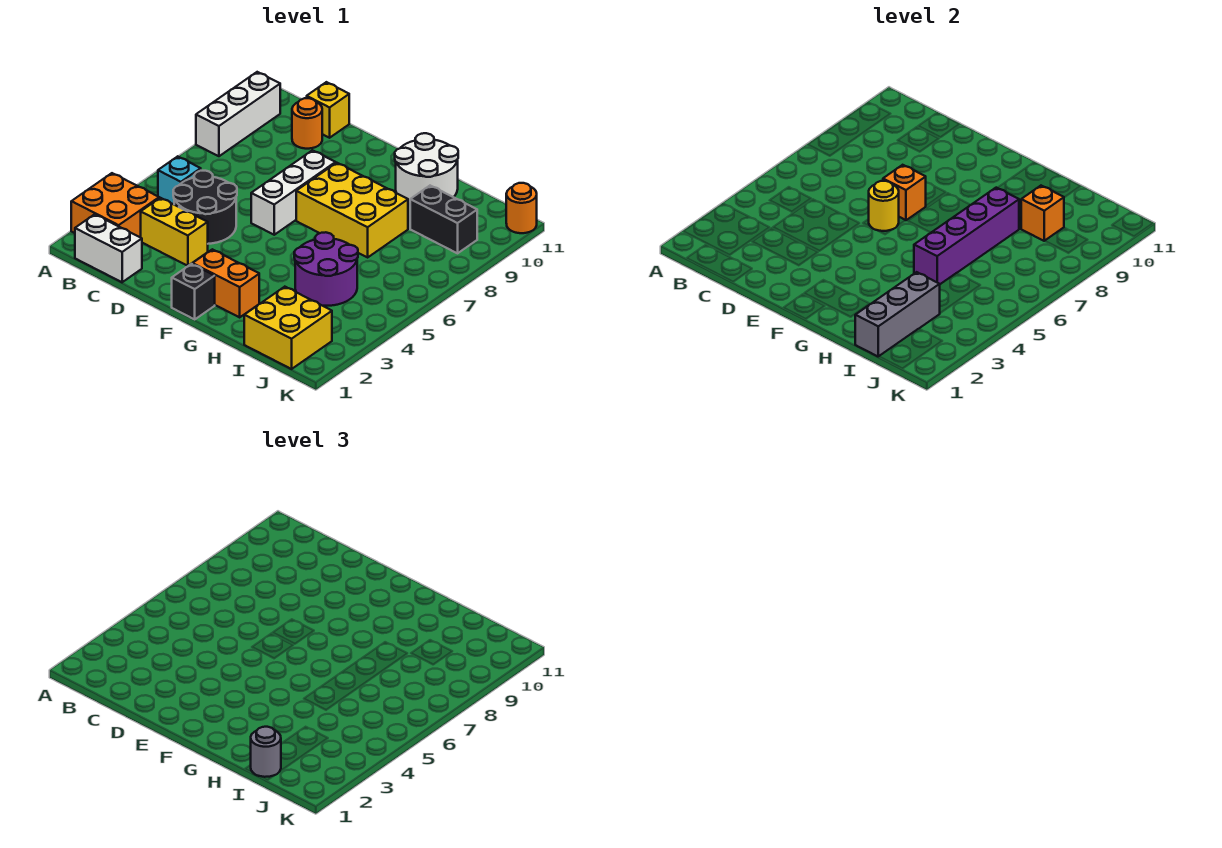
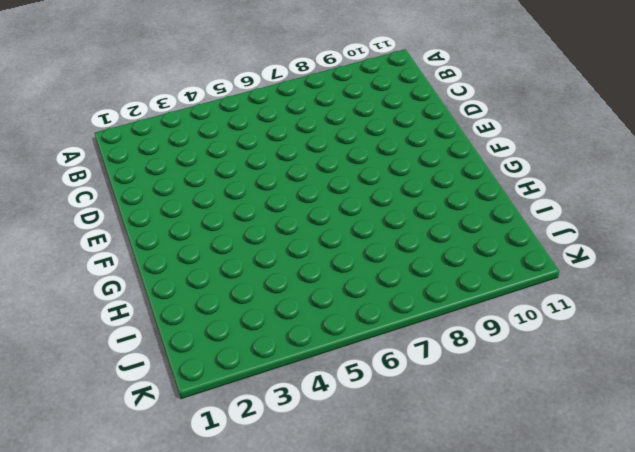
none -> orange 2x2 brick [71,173,159,237]
none -> white 1x3 brick [196,72,280,156]
none -> white 1x2 brick [75,214,142,282]

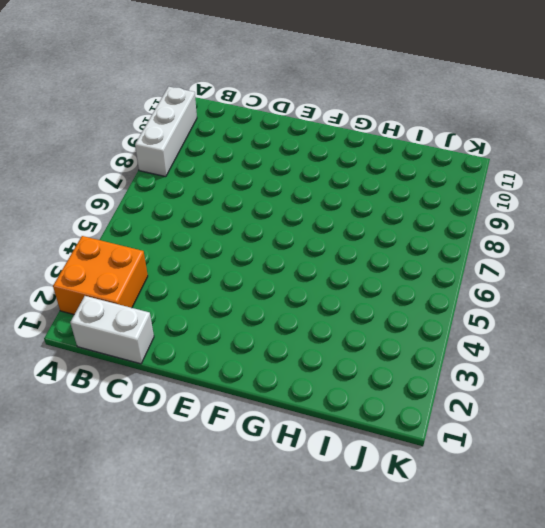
none -> cyan 1x1 brick [158,156,201,204]
none -> yellow 1x2 brick [141,198,208,266]
none -> black 2x2 round brick [173,171,237,244]

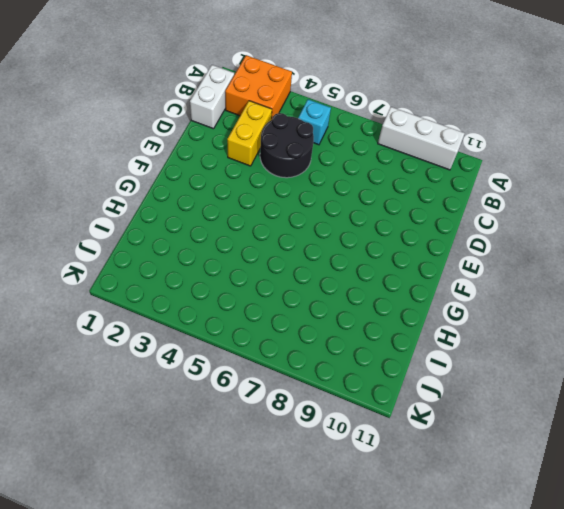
none -> orange 1x1 round brick [292,98,322,149]
none -> yellow 1x1 brick [307,82,349,138]
none -> white 1x3 brick [251,150,336,235]

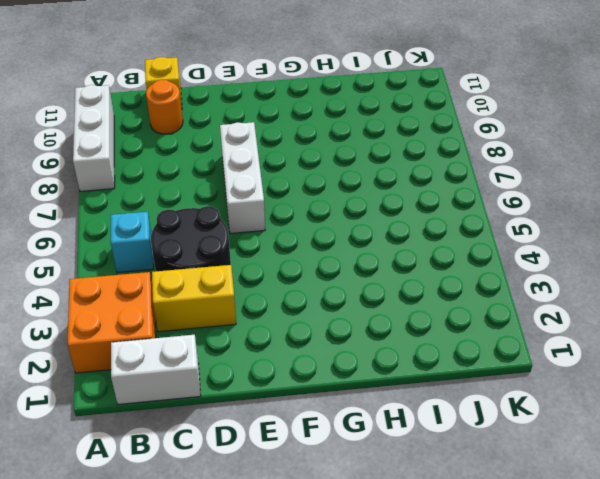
none -> black 1x1 brick [172,264,215,319]
none -> orange 1x2 brick [192,249,259,317]
none -> yellow 2x3 brick [296,163,408,257]

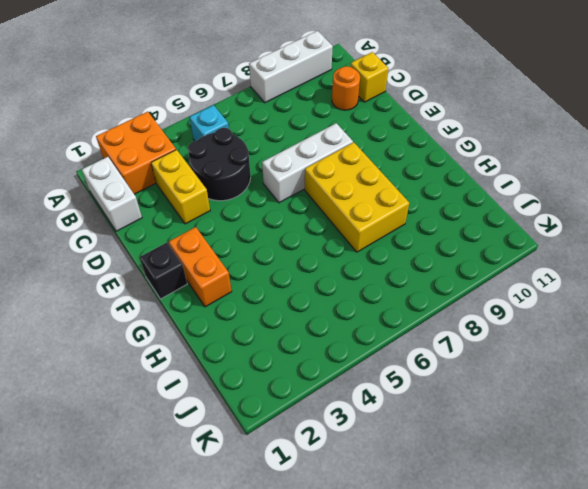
none -> white 2x2 round brick [395,133,458,204]
none -> purple 2x2 round brick [294,232,358,306]
none -> yellow 2x2 brick [244,287,332,369]

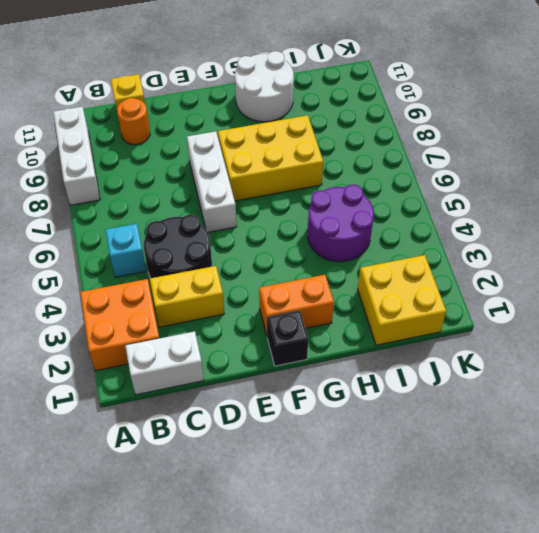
none -> black 1x2 brick [410,186,477,253]
none -> orange 1x1 round brick [506,183,537,233]
none -> yellow 1x1 round brick [869,181,899,231]

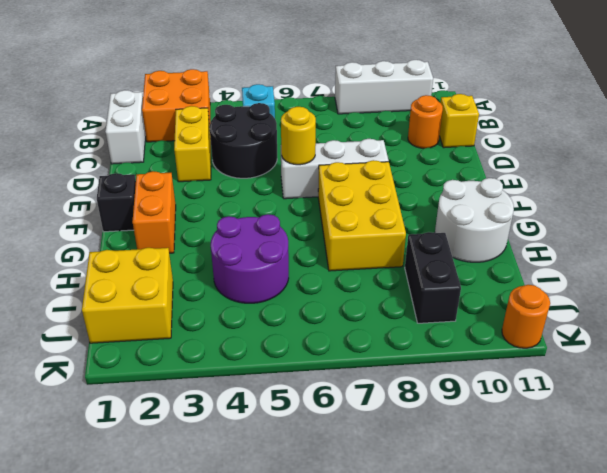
none -> orange 1x1 brick [883,165,926,220]
none -> purple 1x4 brick [914,188,1019,284]
none -> grey 1x3 brick [855,272,940,357]

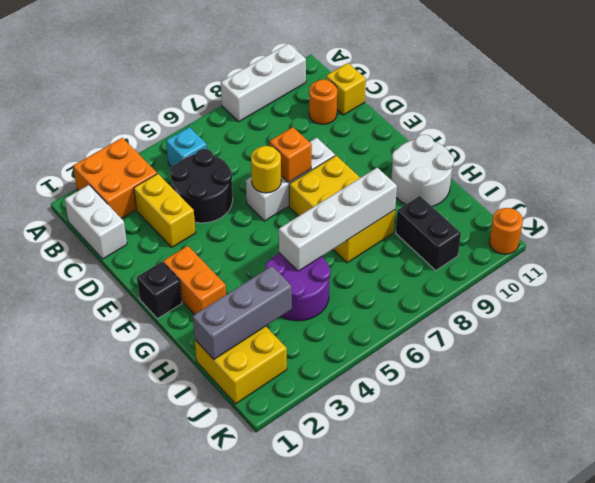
white 1x4 brick [279,168,397,271] -> purple 1x4 brick [914,188,1019,284]
none -> orange 1x1 brick [1021,186,1064,241]
none -> grey 1x1 round brick [251,727,281,777]

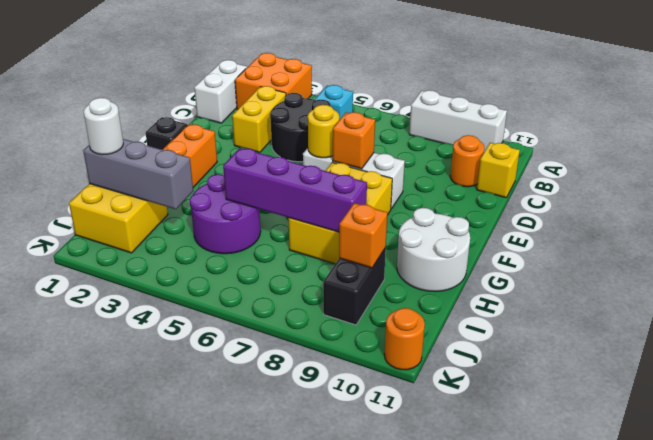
white 1x1 round brick [83,98,123,155] -> grey 1x1 round brick [251,727,281,777]

